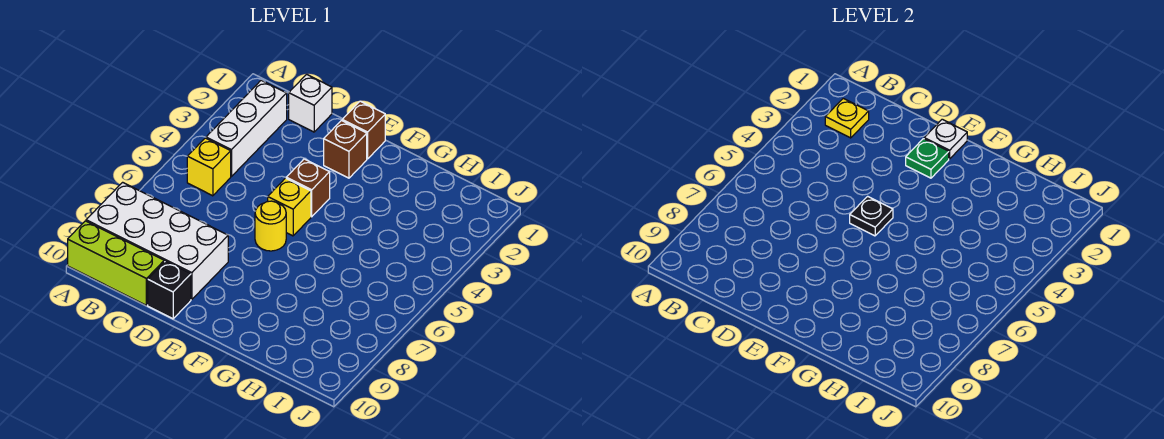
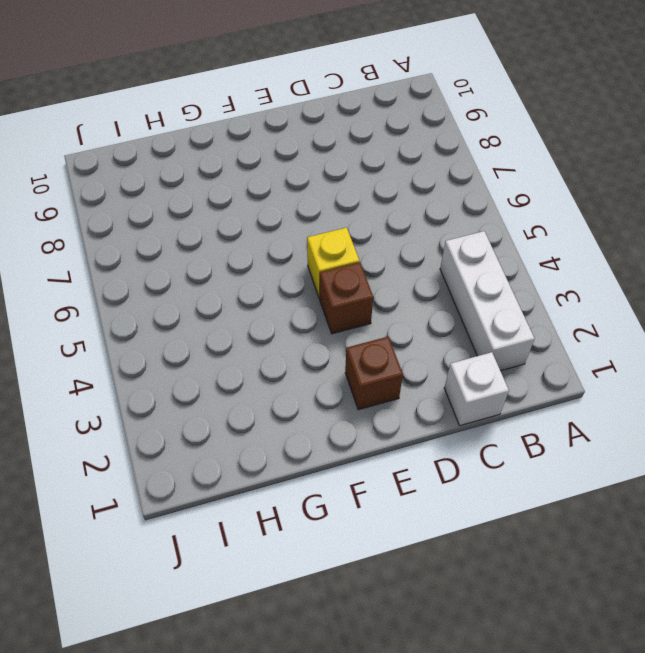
none -> white 2x4 brick [86,182,228,300]
none -> lime 1x3 brick [68,221,164,305]
none -> yellow 1x1 brick [187,138,231,196]

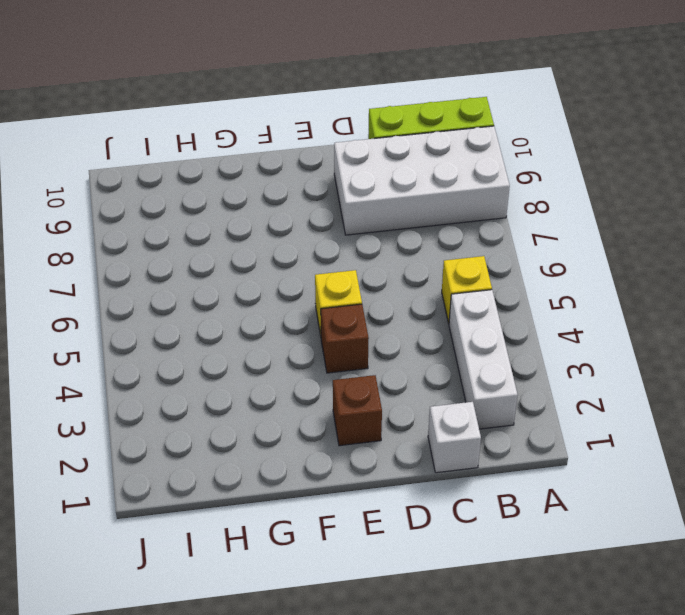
none -> black 1x1 brick [148,261,191,319]
none -> brown 1x1 brick [342,101,385,159]
none -> yellow 1x1 round brick [255,201,286,251]

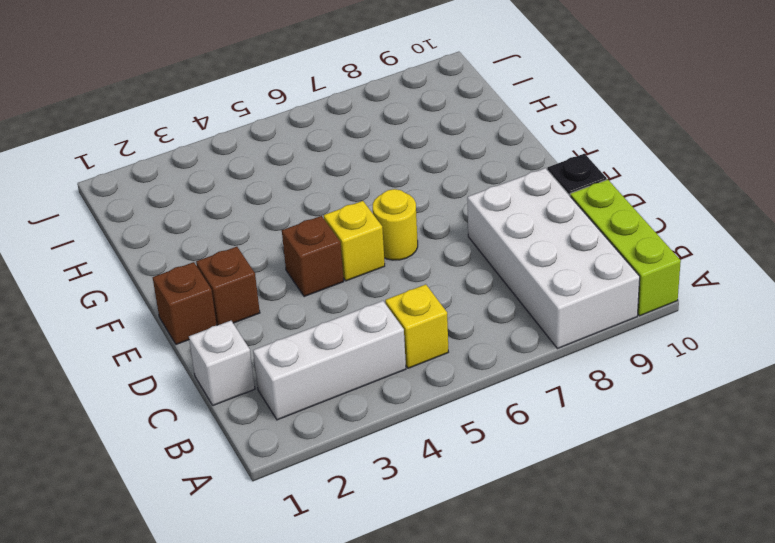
none -> yellow 1x1 plate [825,98,869,138]
none -> white 1x1 plate [924,119,967,159]
none -> green 1x1 plate [906,139,949,178]

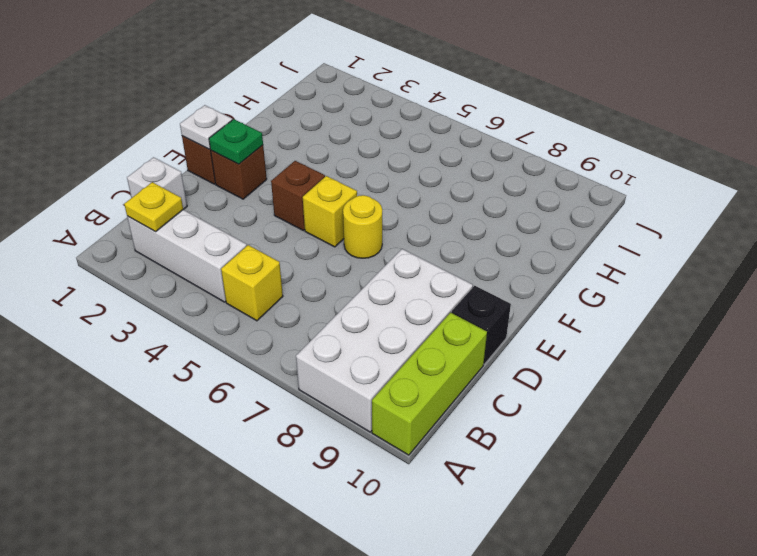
none -> black 1x1 plate [850,196,893,236]

